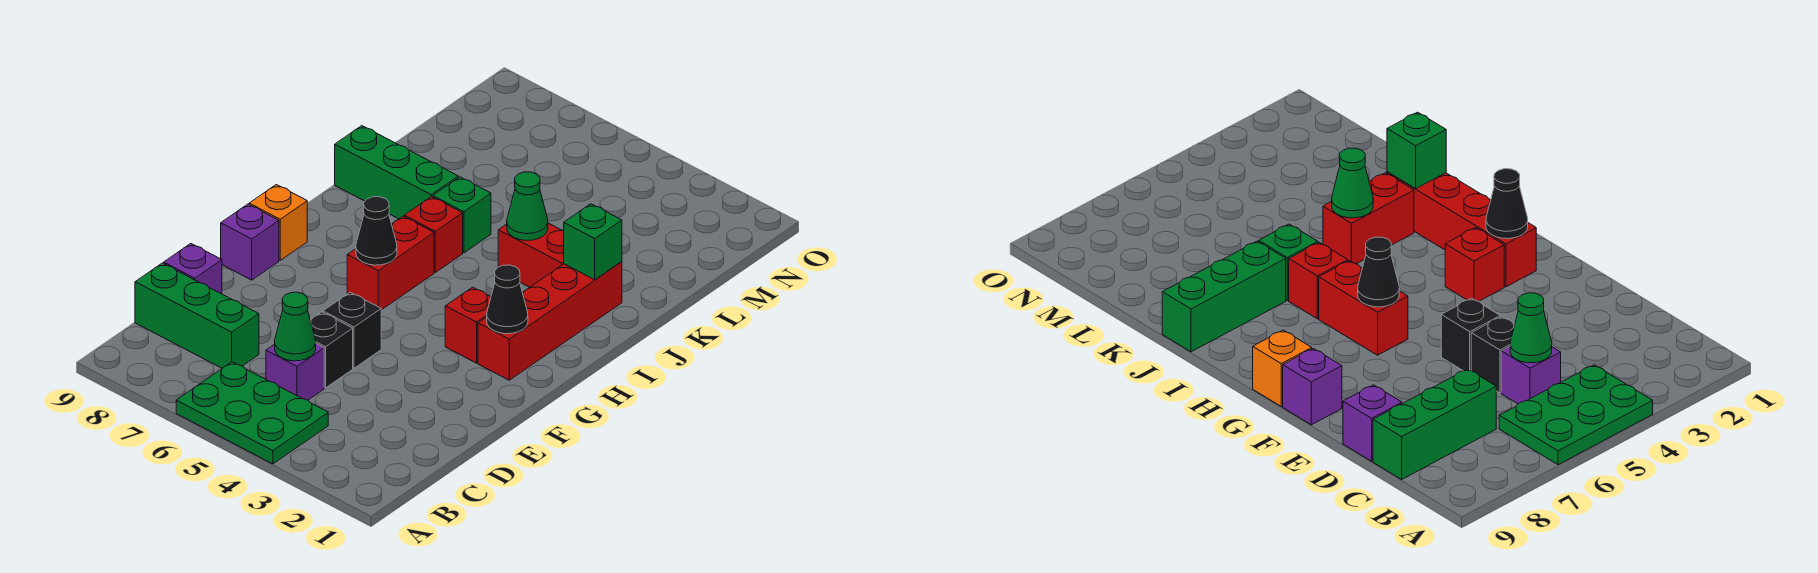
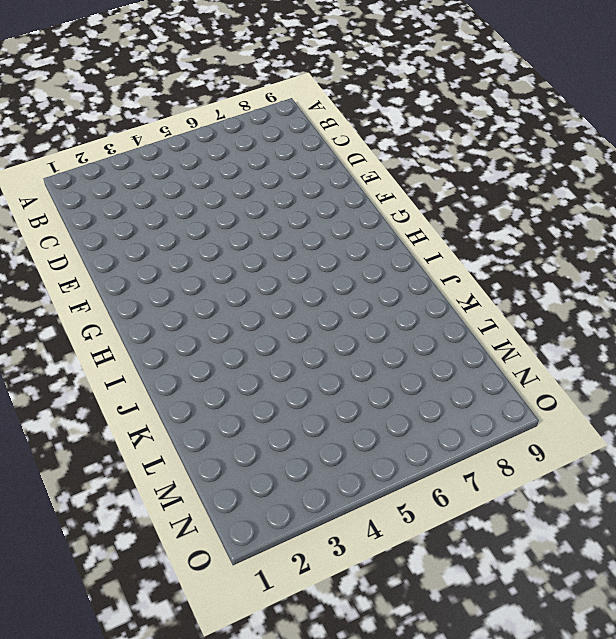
none -> green 2x3 plate [176,362,328,464]
none -> purple 1x1 brick [266,344,324,400]
none -> green 1x3 brick [135,263,259,368]

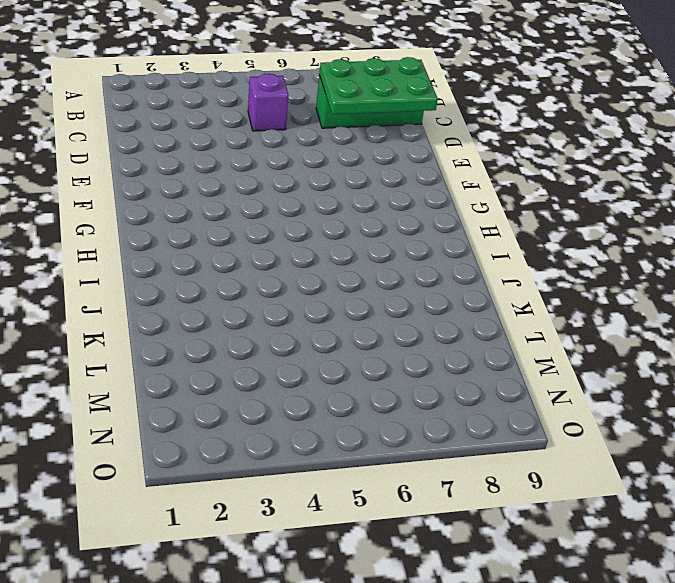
green 2x3 plate [319,57,438,114] -> green 2x3 plate moved to [176,362,328,464]
none -> black 1x1 brick [310,312,353,388]
none -> purple 1x1 brick [164,244,222,294]
none -> black 1x1 brick [323,292,381,368]

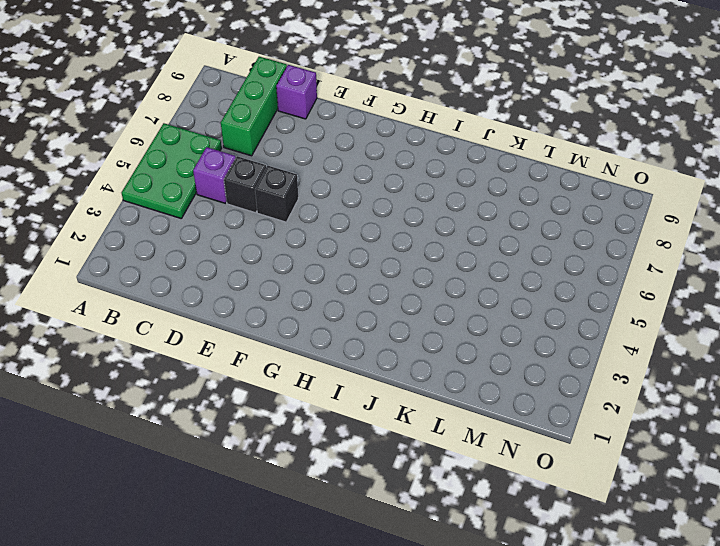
none -> purple 1x1 brick [221,204,279,280]
none -> red 1x4 brick [478,262,622,380]
none -> red 1x1 brick [445,287,491,363]

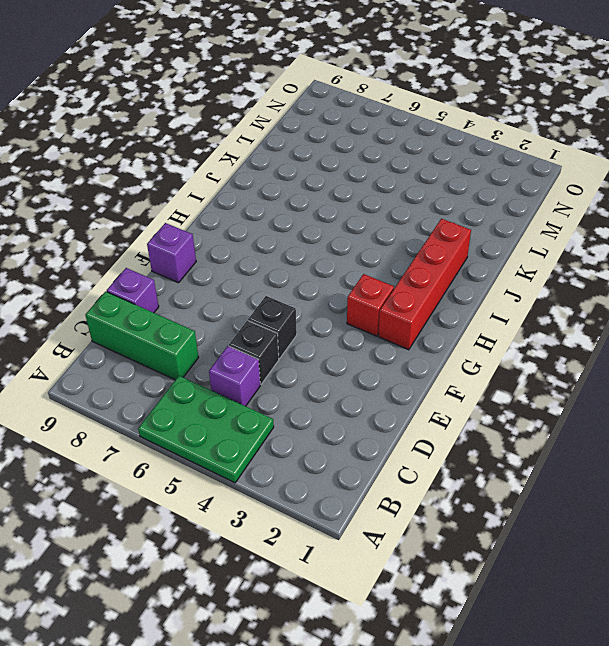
none -> red 1x2 brick [347,216,434,310]
none -> orange 1x1 brick [249,185,307,260]
none -> red 1x1 brick [404,197,463,272]

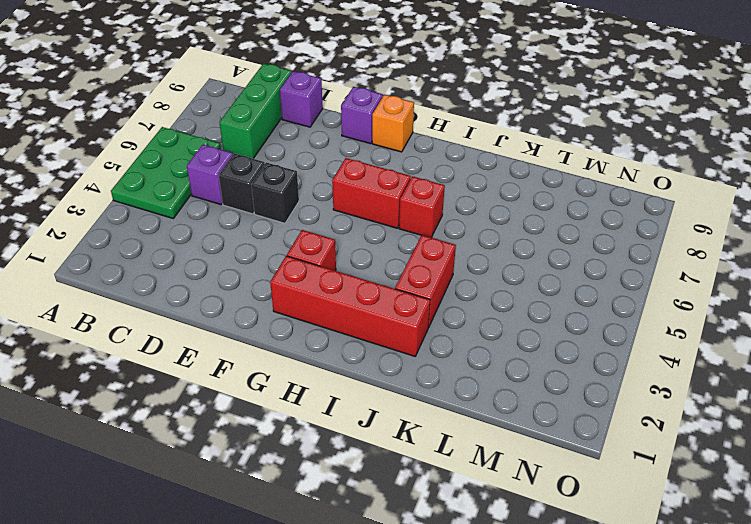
none -> green 1x1 brick [433,177,491,253]
none -> green 1x3 brick [335,126,458,219]
none -> green 1x1 cone [275,292,316,361]

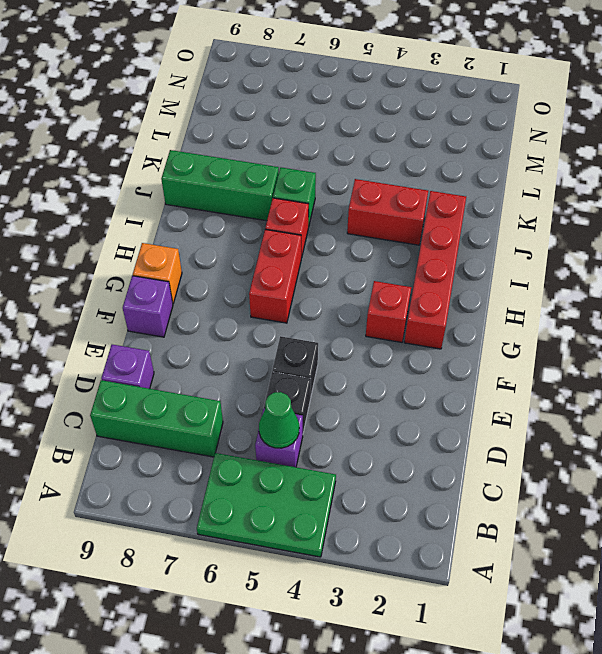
none -> black 1x1 cone [487,265,528,334]
none -> black 1x1 cone [356,197,397,265]
none -> green 1x1 brick [564,204,622,280]

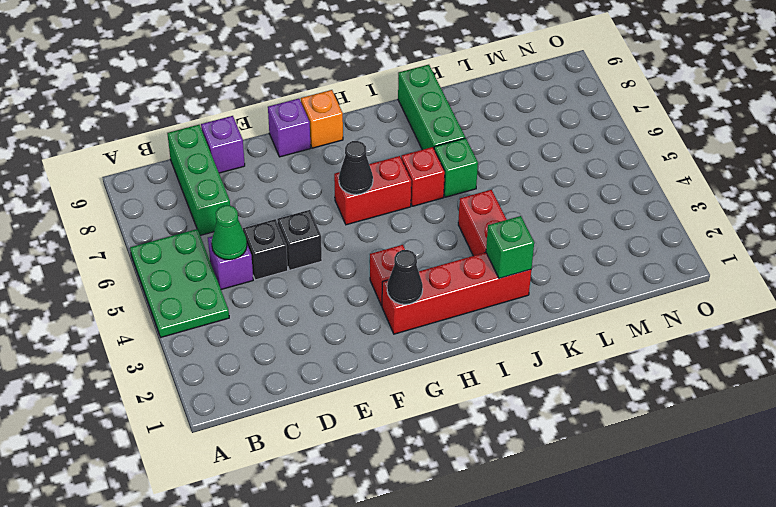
none -> green 1x1 cone [507,172,548,241]

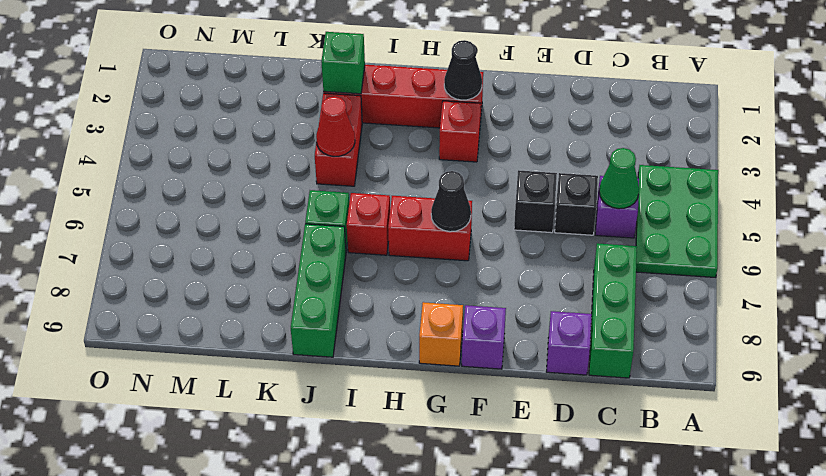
red 1x1 cone [316,96,355,157] -> green 1x1 cone [507,172,548,241]

